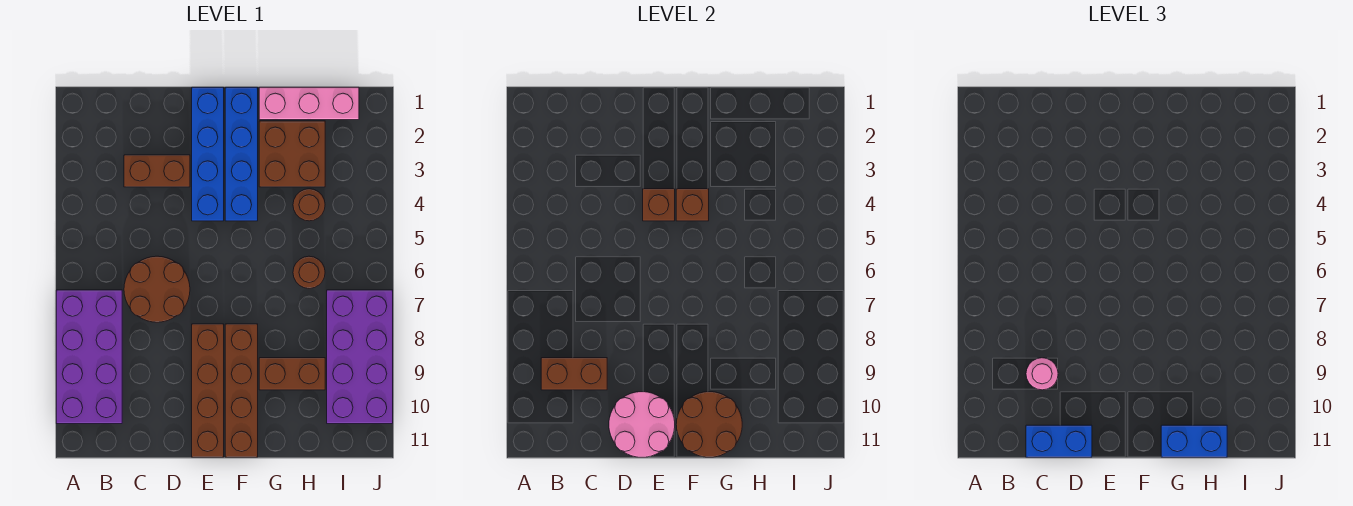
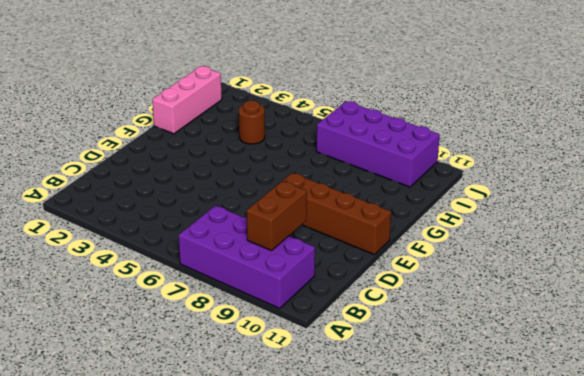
none -> brown 1x2 brick [124,155,190,187]
none -> brown 2x2 round brick [124,256,190,322]
none -> blue 1x4 brick [192,87,224,221]

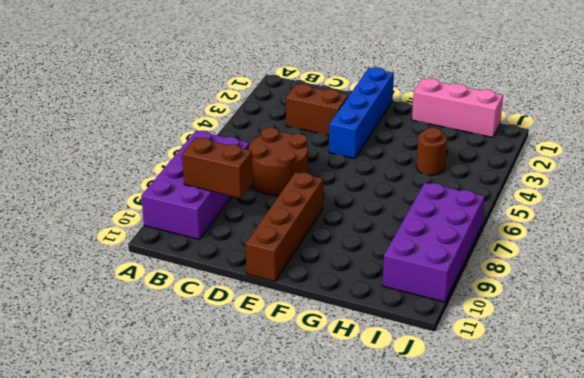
none -> blue 1x4 brick [225,87,258,221]
none -> brown 1x4 brick [225,324,258,457]
none -> brown 2x2 brick [259,121,325,187]

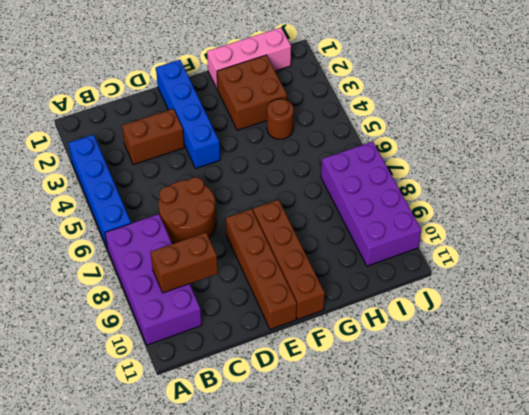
blue 1x4 brick [68,135,131,249] -> blue 1x4 brick moved to [225,87,258,221]
none -> brown 1x2 brick [259,358,325,390]
none -> brown 1x1 round brick [293,256,325,288]
none -> pink 2x2 round brick [609,392,675,457]

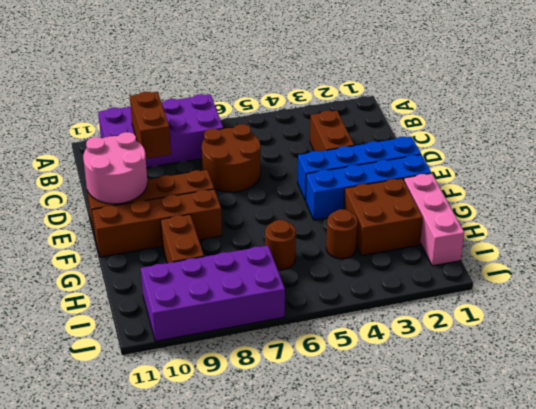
none -> brown 1x1 brick [643,189,675,221]
none -> brown 1x1 brick [676,189,709,221]
none -> brown 2x2 round brick [676,392,742,457]

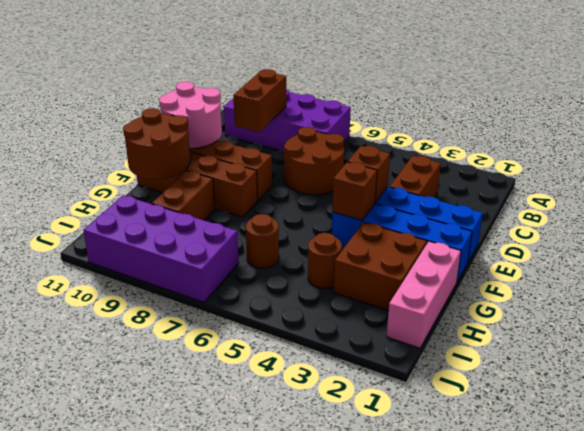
none -> pink 1x1 round brick [1026,358,1058,390]
none -> blue 1x2 brick [1026,425,1092,457]
none -> blue 1x2 brick [1161,425,1227,457]

